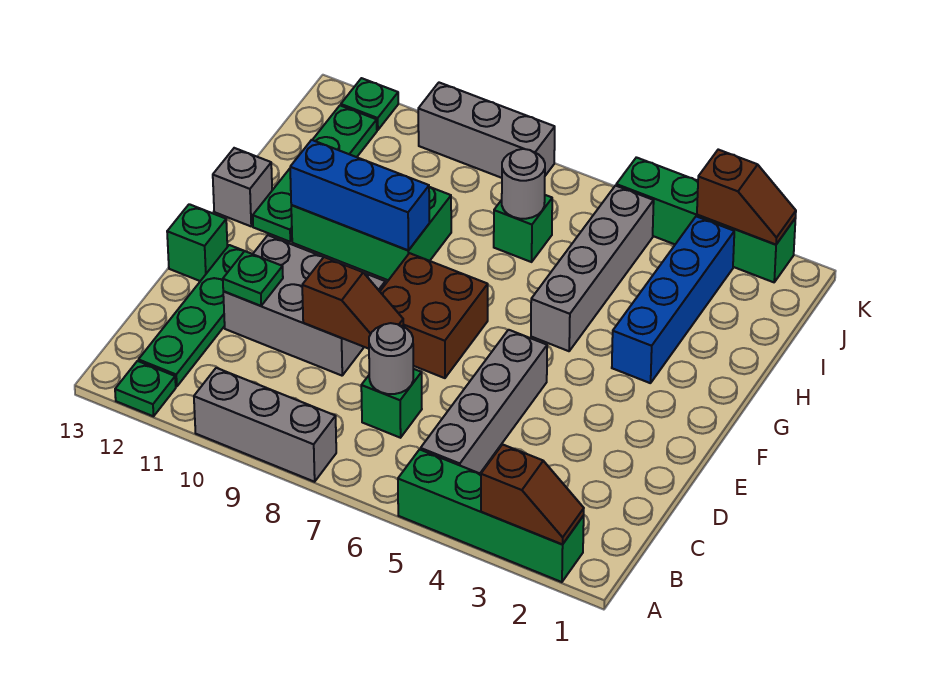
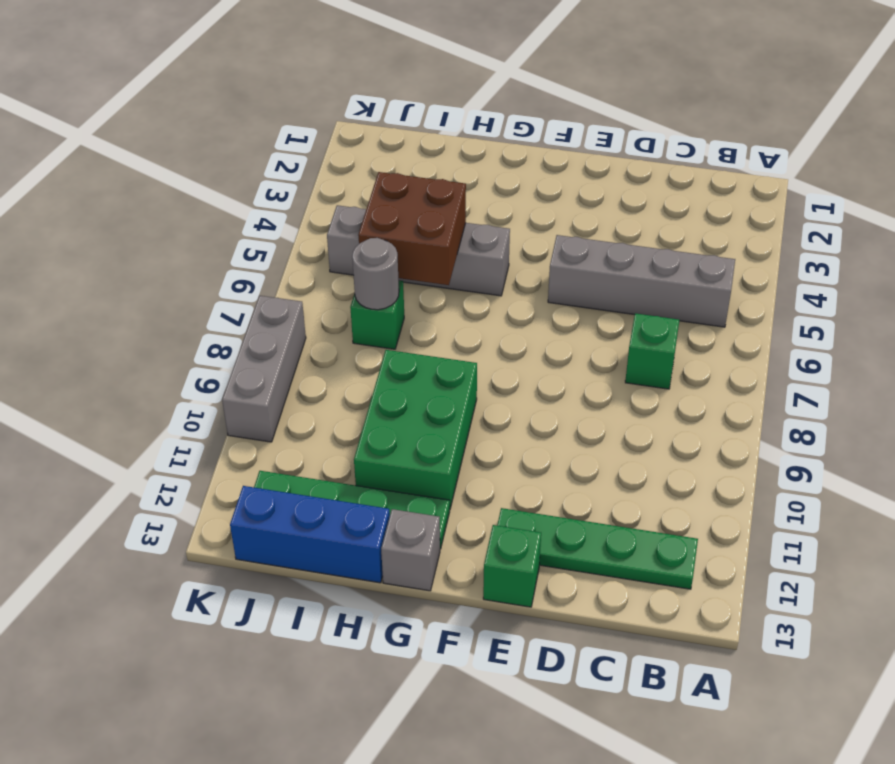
brown 2x2 brick [358,172,466,285] -> brown 2x2 brick moved to [380,253,488,378]
blue 1x3 brick [230,486,390,583] -> blue 1x3 brick turned to [290,140,429,250]
none -> green 1x4 brick [398,449,584,582]
none -> grey 1x3 brick [194,368,336,482]
none -> green 1x1 plate [115,361,176,416]

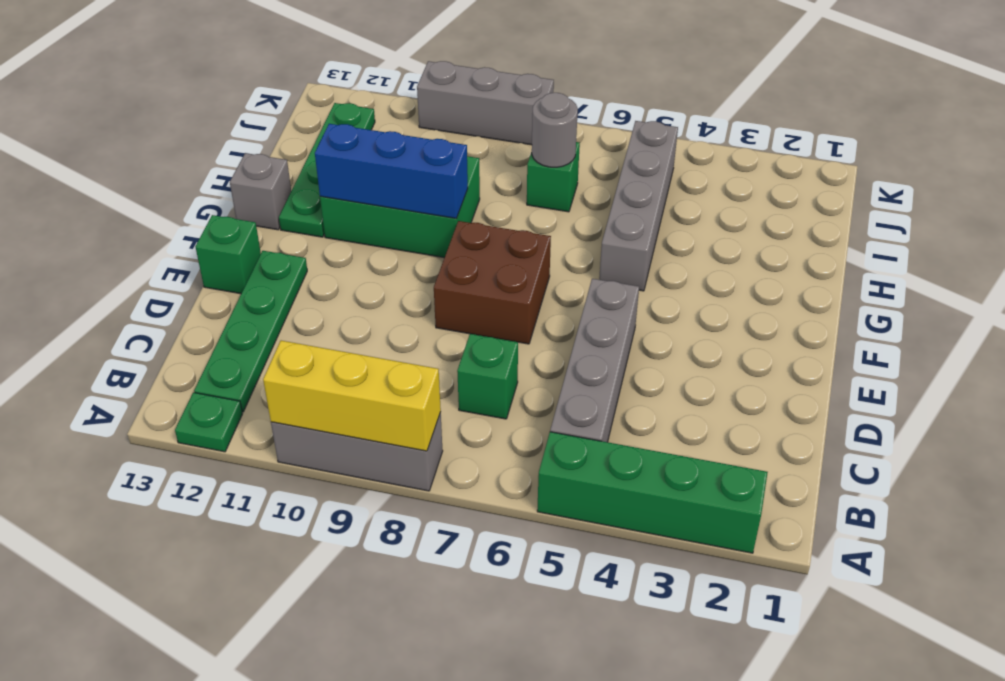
yellow 1x3 brick [263,341,441,451] -> none
none -> grey 2x3 brick [223,235,385,376]
none -> blue 1x4 brick [612,216,734,383]
none -> green 1x4 brick [616,157,796,282]

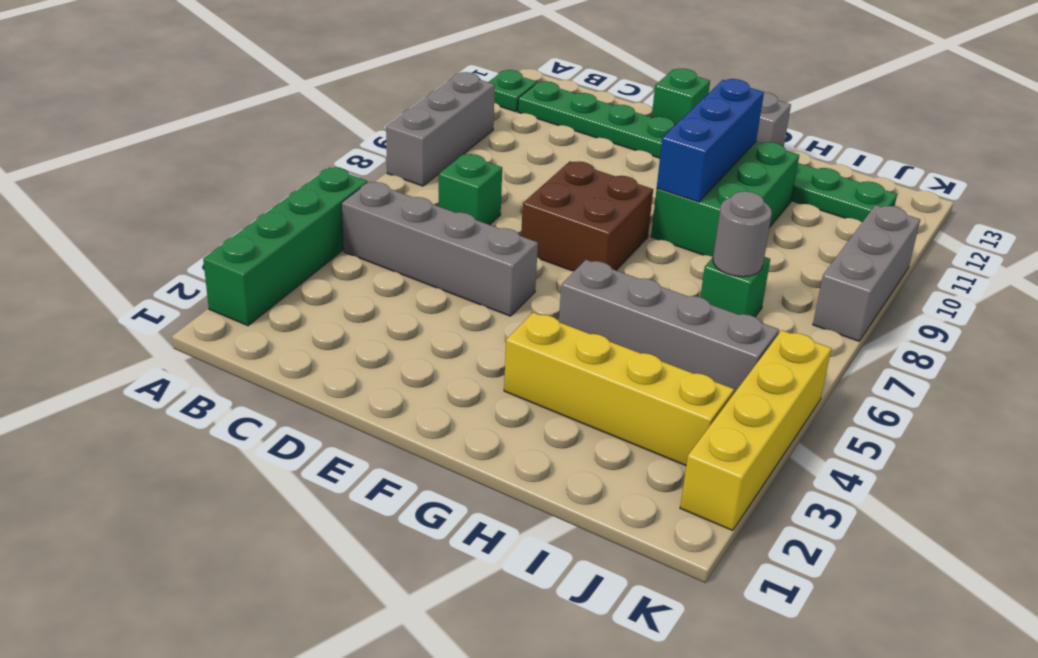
yellow 1x4 brick [504,312,734,466] -> blue 1x4 brick [612,216,734,383]
yellow 1x4 brick [680,330,832,530] -> green 1x4 brick [616,157,796,282]
none -> grey 2x3 brick [223,235,385,376]
none -> green 1x1 plate [341,78,398,130]
none -> brown 1x2 slope [481,444,584,545]

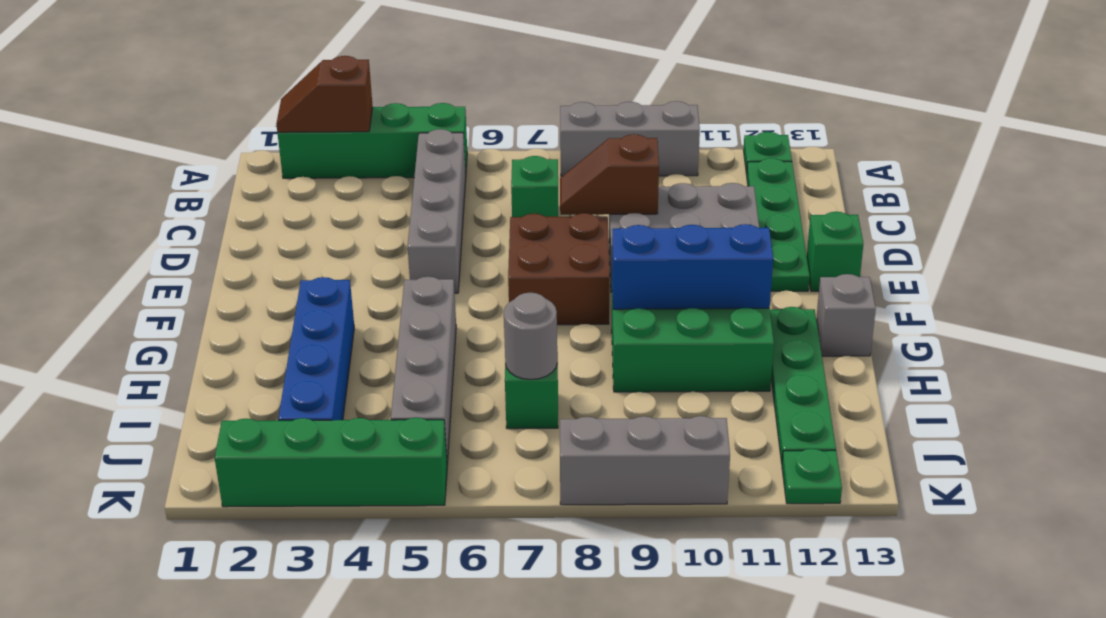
none -> grey 1x1 round brick [369,323,413,394]
none -> green 1x1 plate [223,251,283,306]
none -> brown 1x2 slope [697,150,796,244]

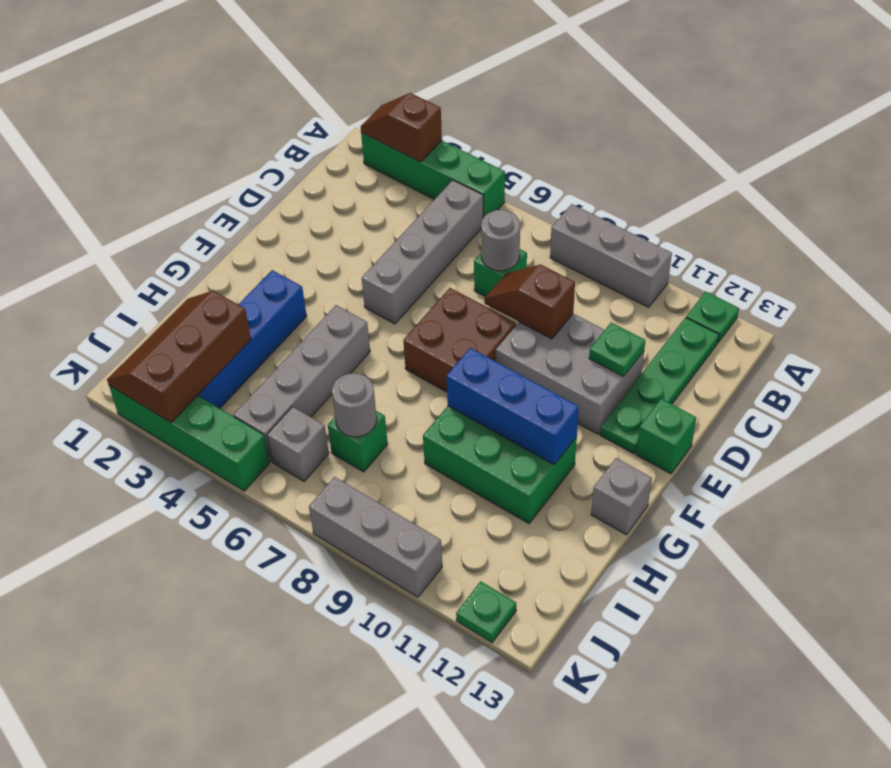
brown 2x3 slope [107,291,251,423] -> brown 1x2 slope [697,150,796,244]
grey 1x1 brick [267,407,329,481] -> none
none -> green 1x4 plate [253,106,377,242]

